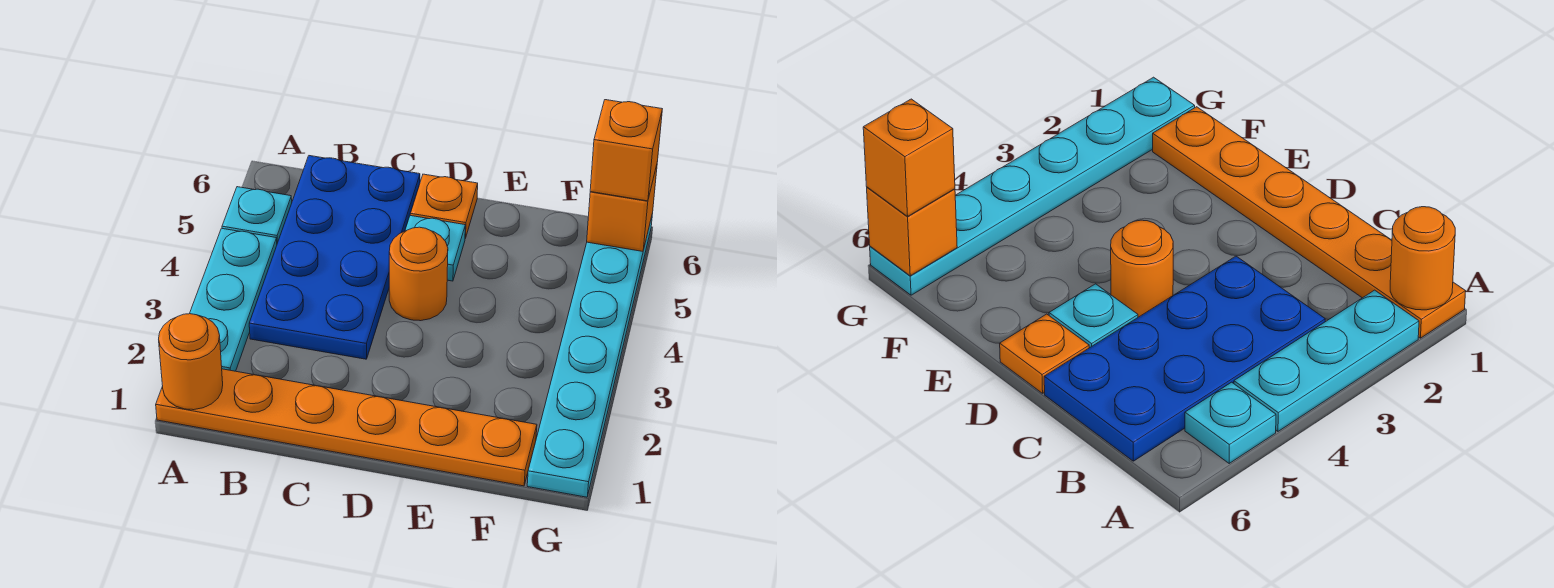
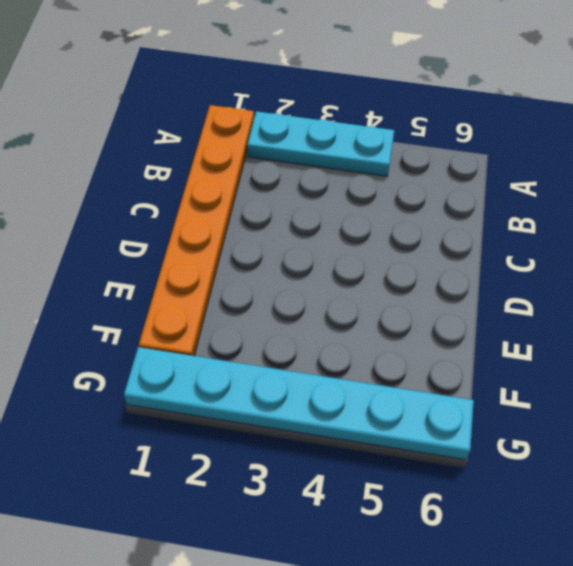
none -> cyan 1x1 plate [222,187,292,243]
none -> blue 2x4 plate [249,156,420,359]

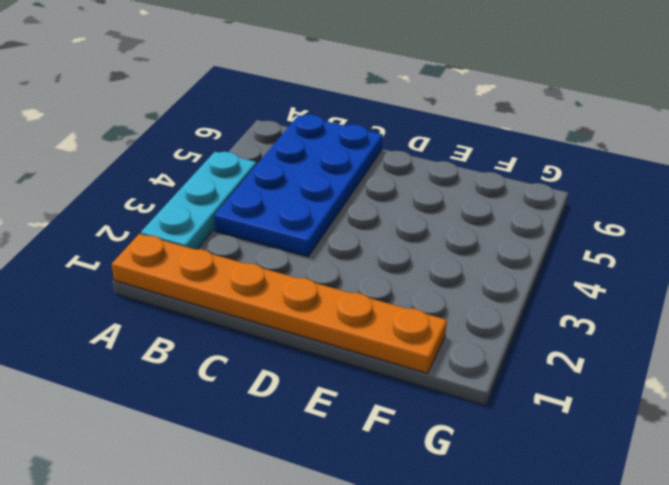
none -> cyan 1x1 plate [222,187,292,243]
none -> orange 1x1 round brick [389,227,448,321]

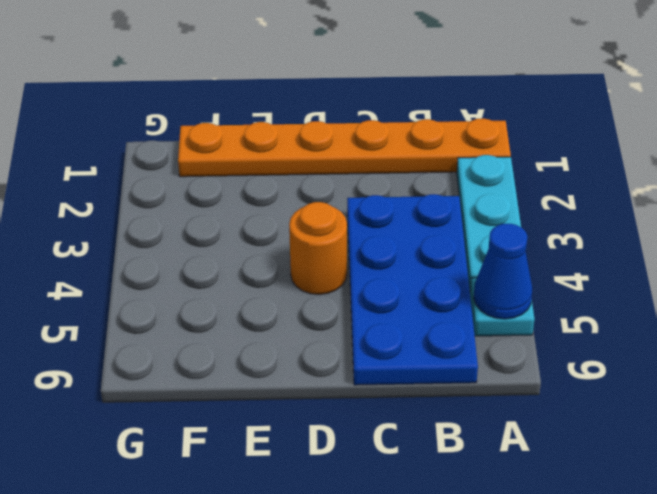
blue 1x1 cone [474,224,532,319] -> none
none -> cyan 1x1 plate [405,216,465,281]
none -> orange 1x1 plate [410,174,478,238]

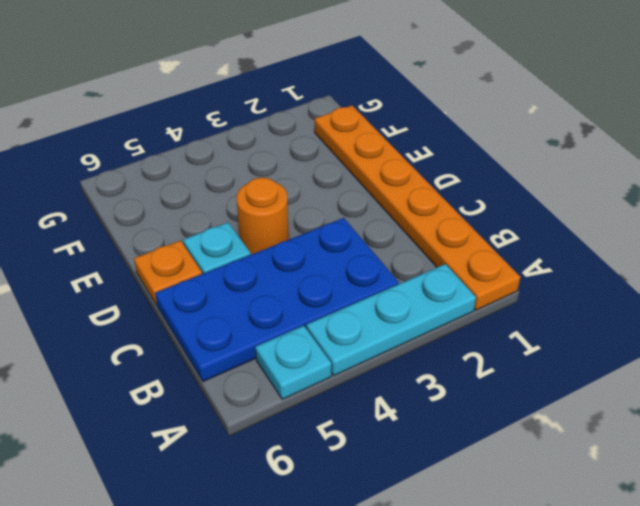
none -> cyan 1x6 plate [527,213,653,497]
none -> orange 1x1 round brick [159,314,223,410]

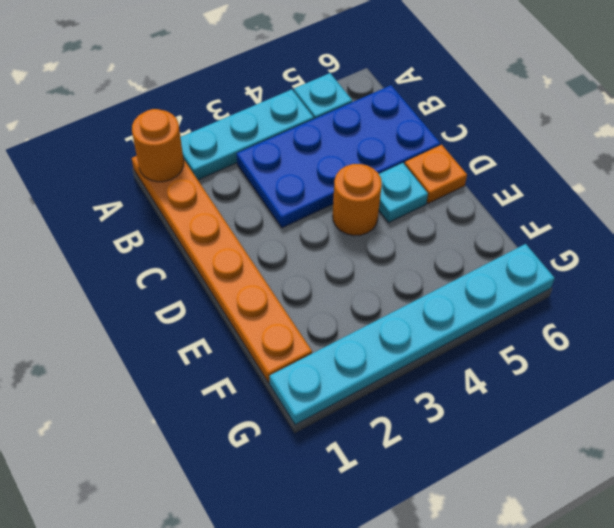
none -> orange 1x1 brick [587,165,657,251]
none -> orange 1x1 brick [590,100,662,201]

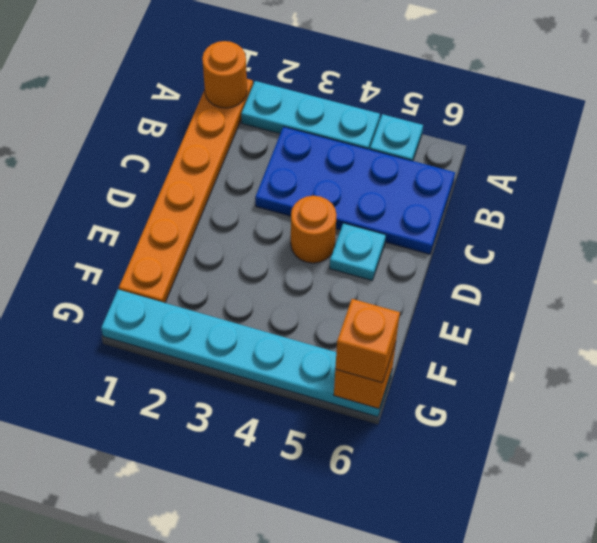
none -> orange 1x1 plate [410,174,478,238]

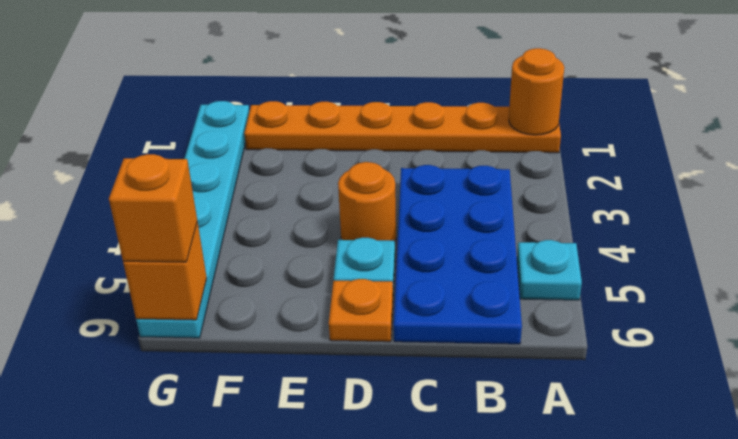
none -> cyan 1x3 plate [190,228,277,371]

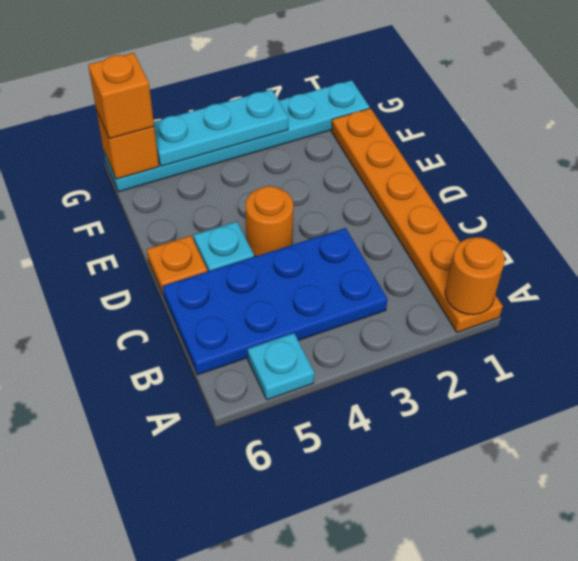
cyan 1x3 plate [154,89,288,166] -> cyan 1x3 plate moved to [190,228,277,371]

